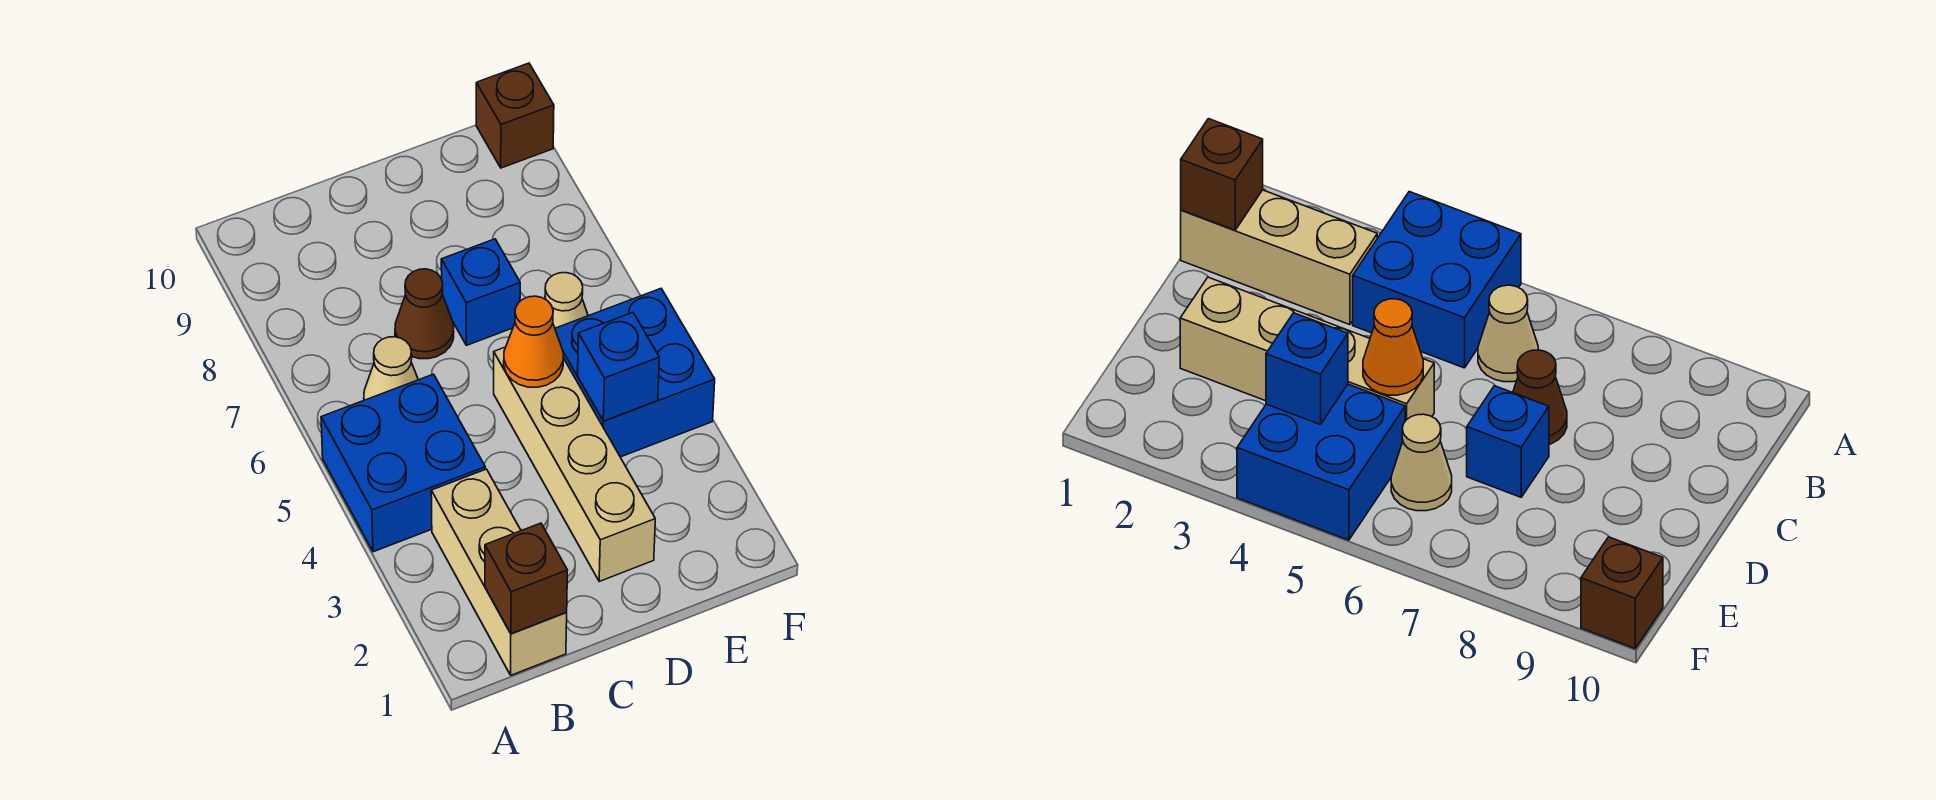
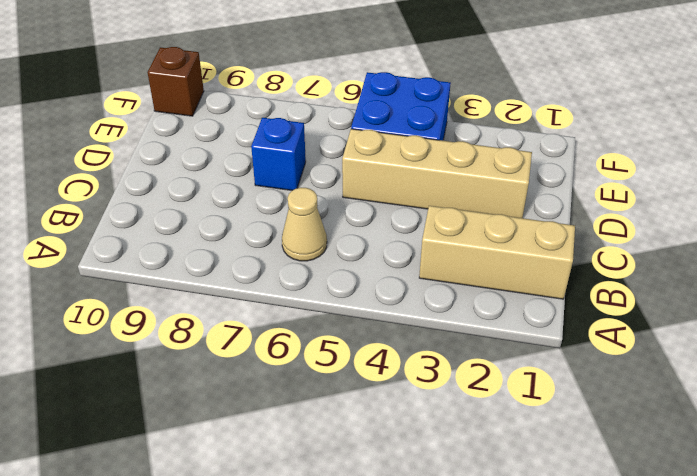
none -> blue 2x2 brick [321,374,485,552]
none -> brown 1x1 cone [395,269,454,359]
none -> tan 1x1 cone [545,273,588,328]

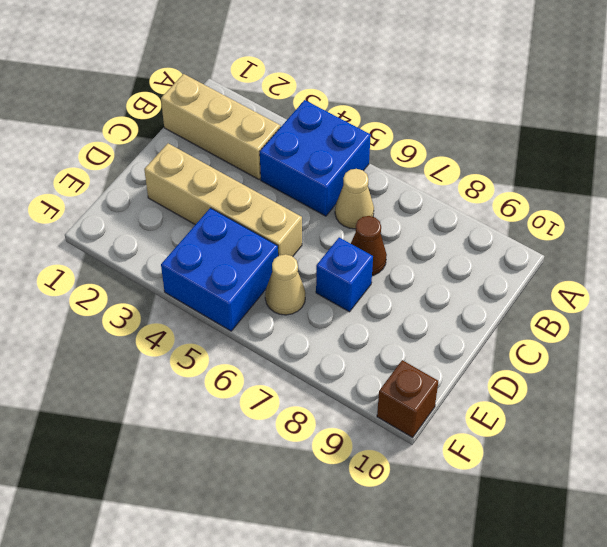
none -> brown 1x1 brick [485,523,568,634]
none -> orange 1x1 cone [504,296,564,387]
none -> blue 1x1 brick [578,313,659,421]

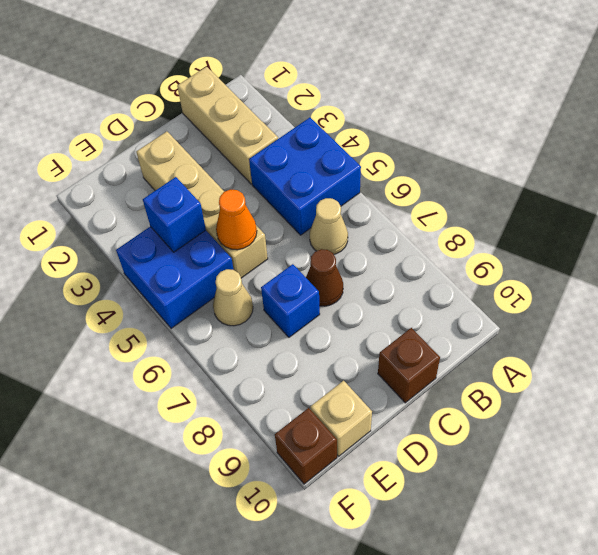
brown 1x1 brick [378,328,440,403] -> brown 1x1 brick moved to [485,523,568,634]
tan 1x1 brick [310,381,372,456] -> none

